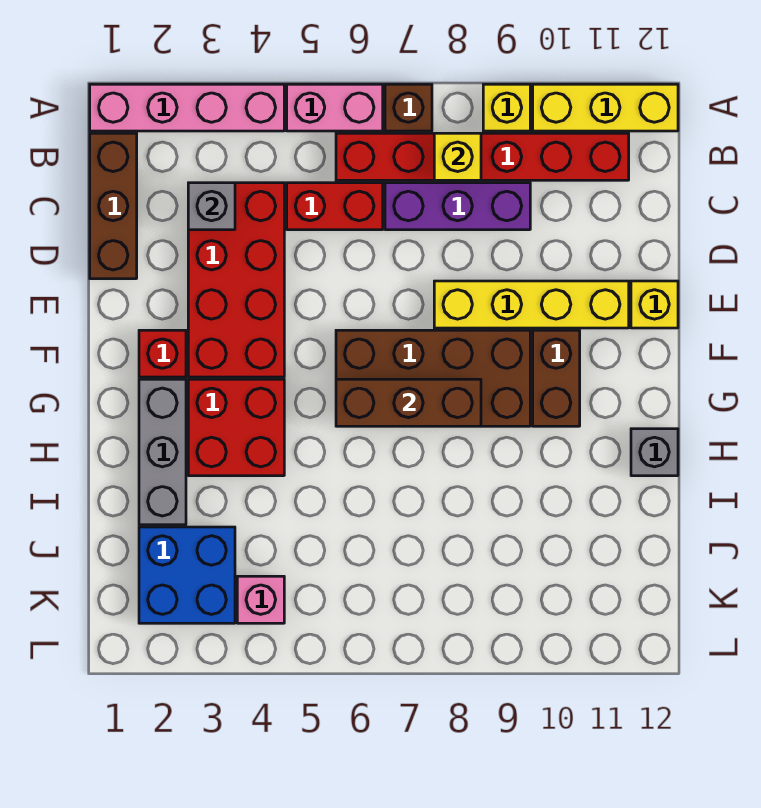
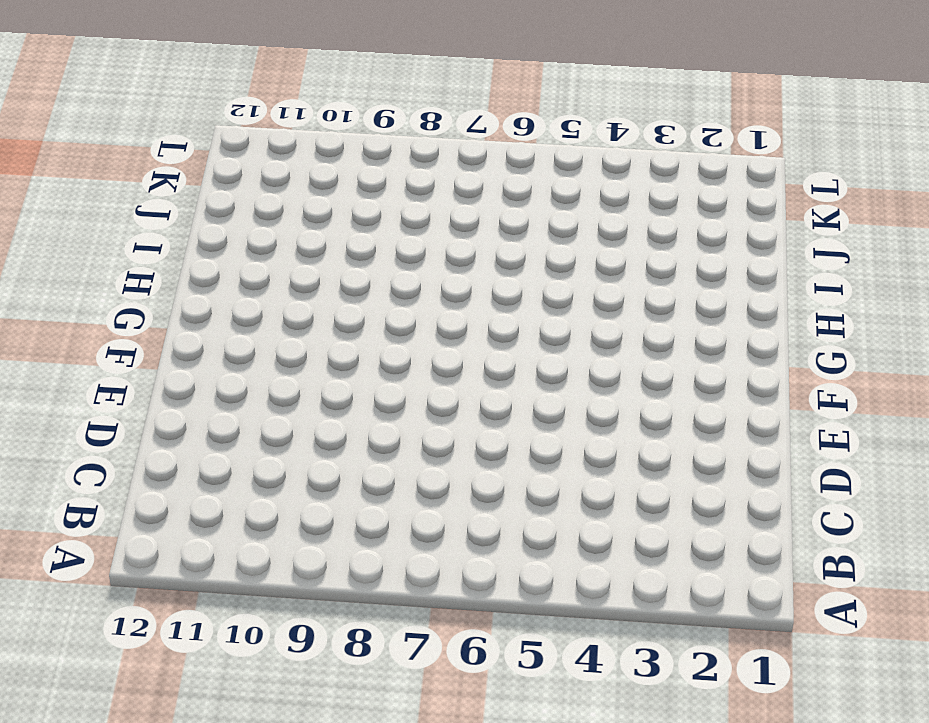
none -> pink 1x4 brick [90,84,284,131]
none -> pink 1x2 brick [287,84,383,131]
none -> brown 1x1 brick [385,84,432,131]

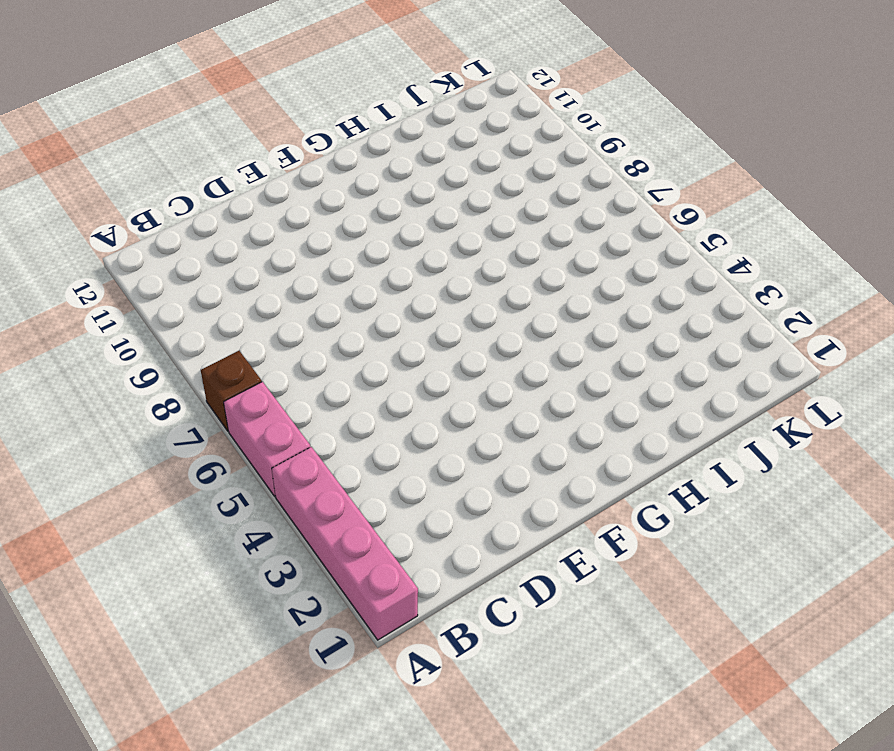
none -> yellow 1x1 brick [483,84,530,131]
none -> yellow 1x3 brick [533,84,678,131]
none -> brown 1x3 brick [90,133,137,279]

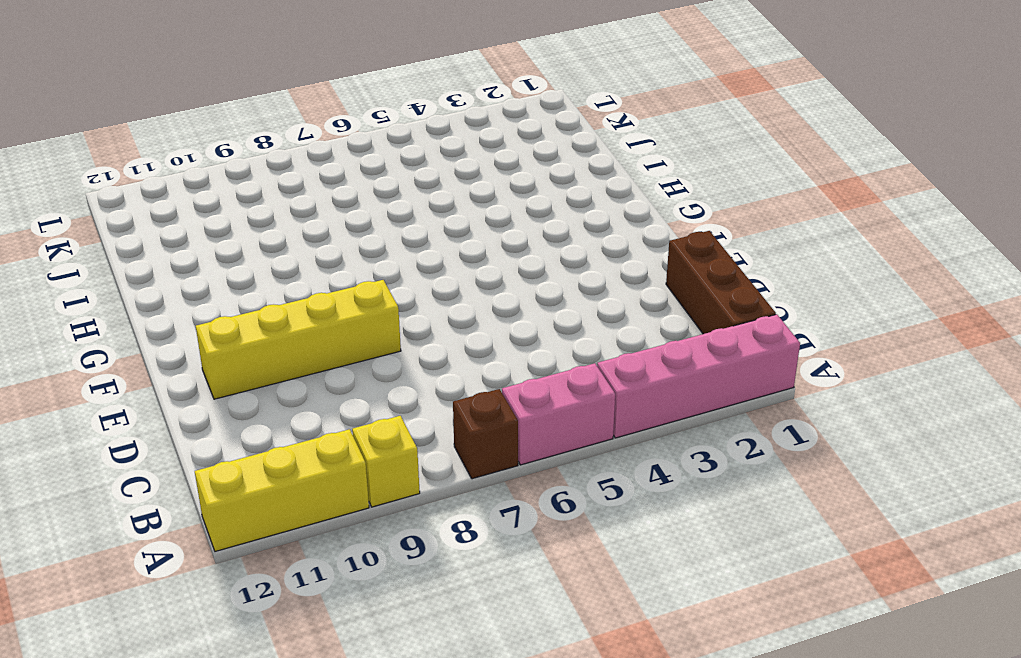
none -> red 1x6 brick [336,133,629,180]
none -> red 2x4 brick [188,183,284,377]
none -> red 1x2 brick [287,183,383,230]

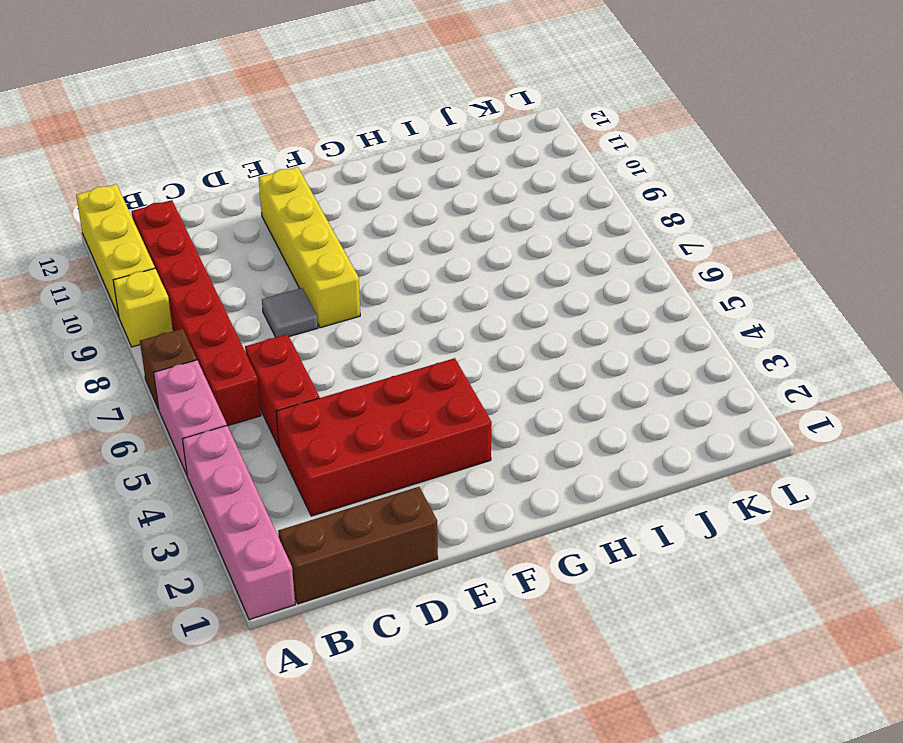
grey 1x1 tile [262,288,318,337] -> none
none -> purple 1x3 brick [385,183,530,230]
none -> yellow 1x1 brick [631,281,678,328]
none -> red 1x1 brick [139,330,186,377]

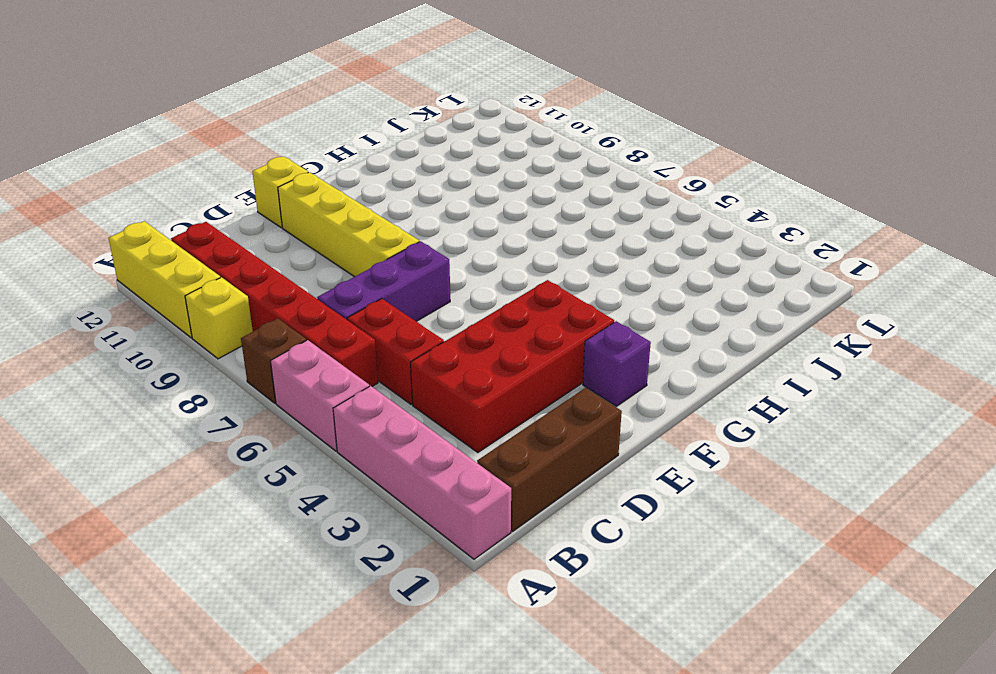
purple 1x3 brick [317,241,450,321] -> purple 1x3 brick turned to [385,183,530,230]
purple 1x1 brick [583,321,651,406] -> red 1x1 brick [139,330,186,377]
none -> brown 2x4 brick [336,330,530,426]
none -> brown 1x2 brick [533,330,580,426]
none -> grey 1x3 brick [139,379,186,525]

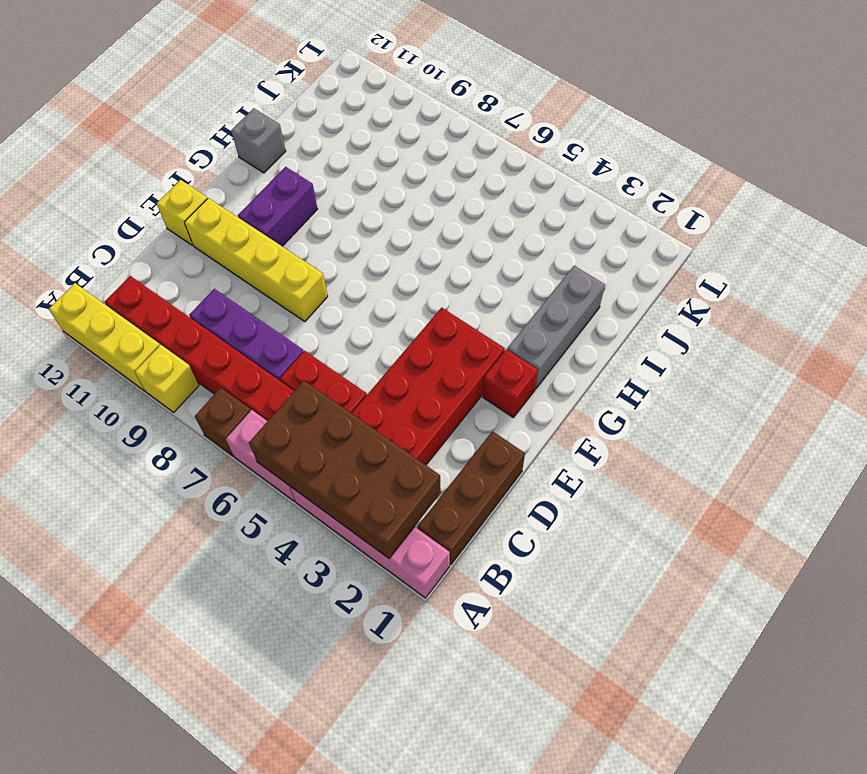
brown 2x4 brick [249,381,441,558] -> brown 2x4 brick moved to [336,330,530,426]
purple 1x2 brick [238,167,317,246] -> brown 1x2 brick [533,330,580,426]
none -> red 2x2 brick [188,379,284,476]
none -> blue 2x2 brick [139,527,235,623]
none -> pink 1x1 brick [237,576,284,623]

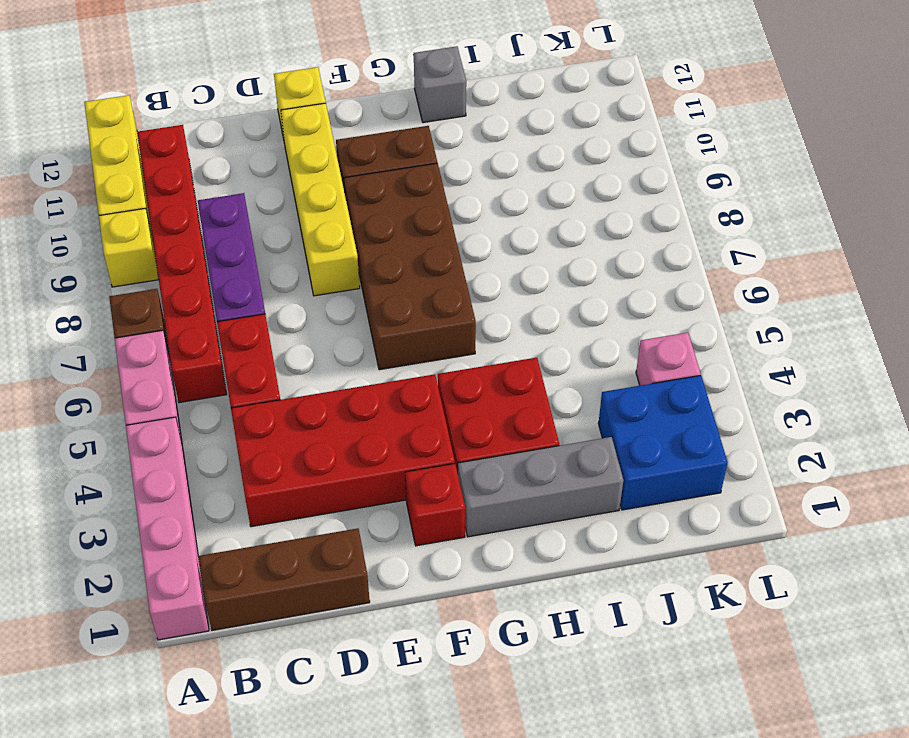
none -> yellow 1x1 brick [434,133,481,180]
none -> grey 1x1 brick [188,183,235,230]
none -> brown 1x3 brick [336,379,481,426]

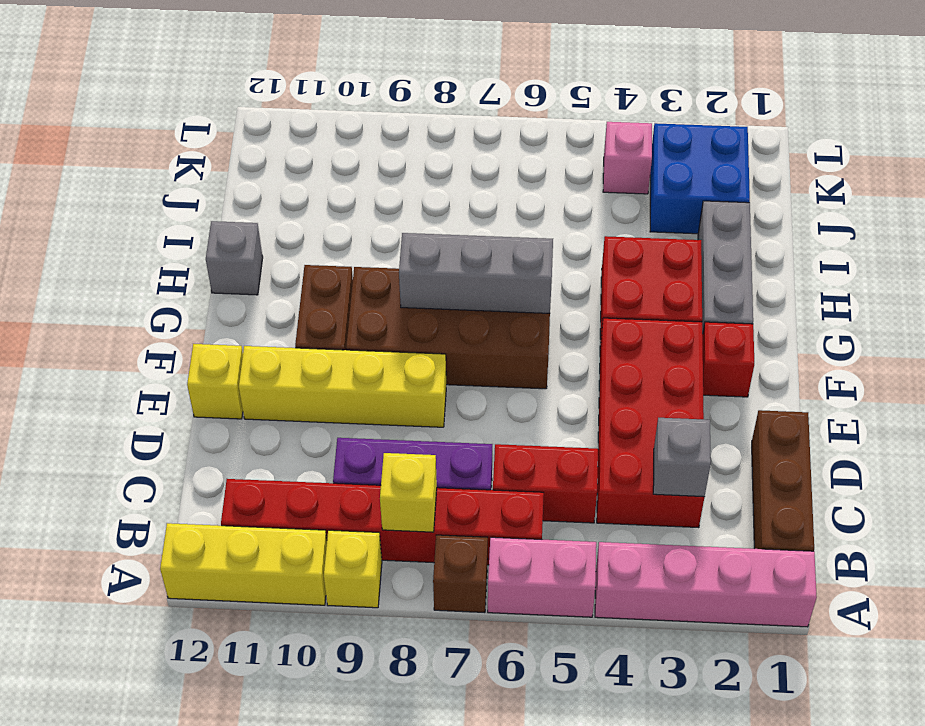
grey 1x3 brick [399,233,553,313] -> brown 1x3 brick [336,379,481,426]

